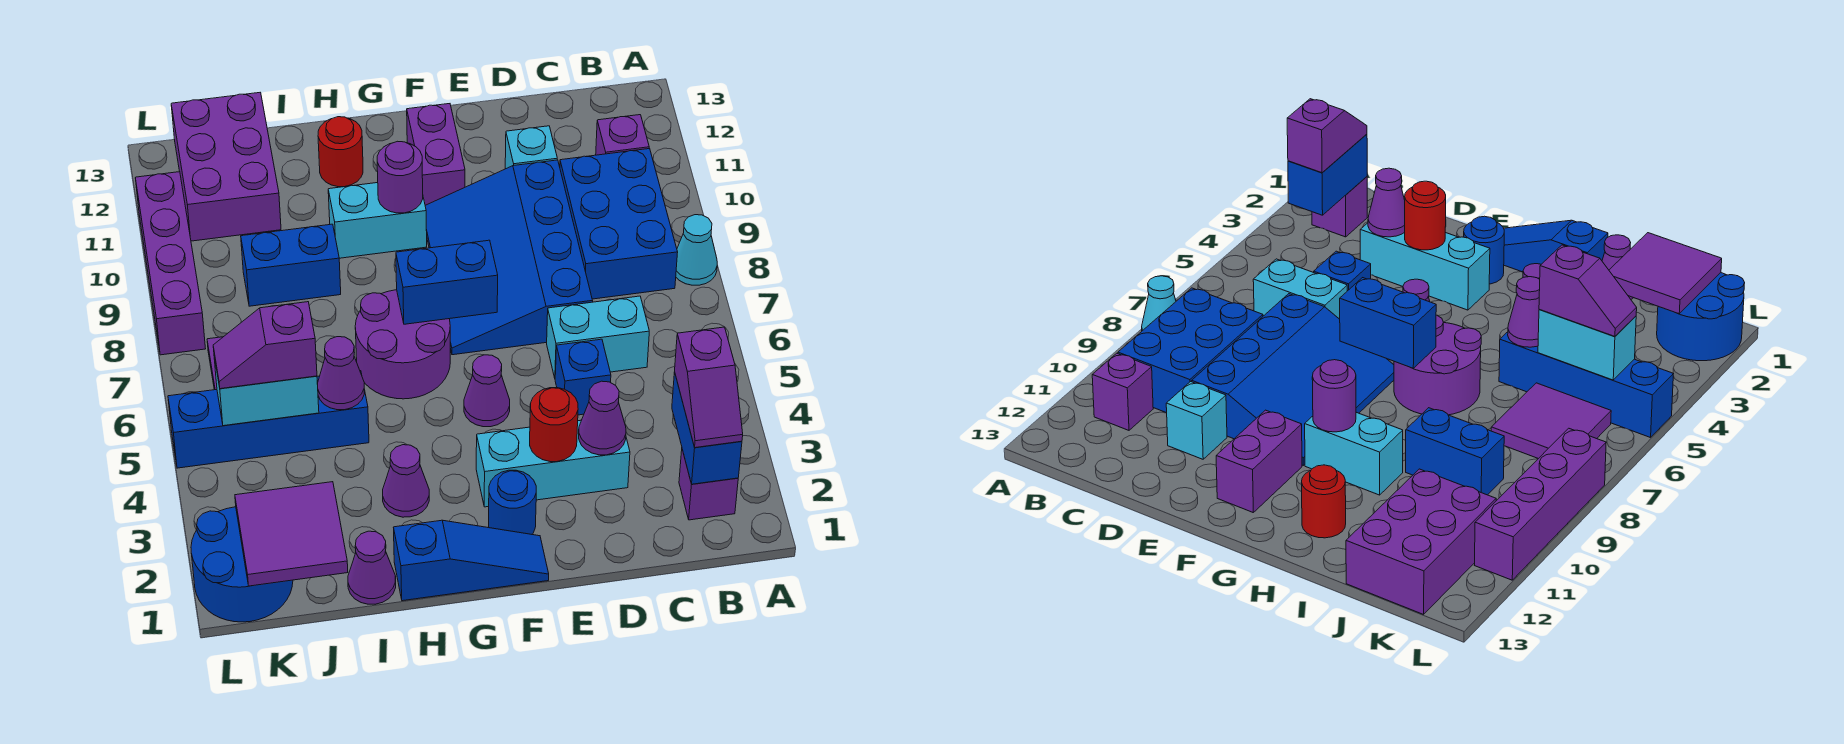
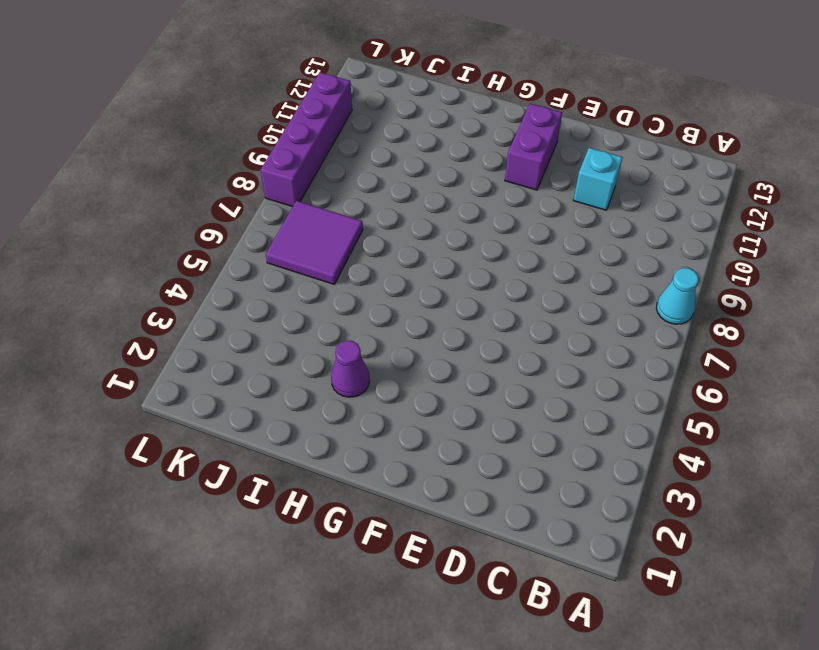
none -> purple 1x1 brick [679,450,738,520]
none -> blue 2x3 brick [560,149,678,299]
none -> purple 1x1 brick [596,115,649,155]
none -> cyan 1x2 brick [547,296,649,378]

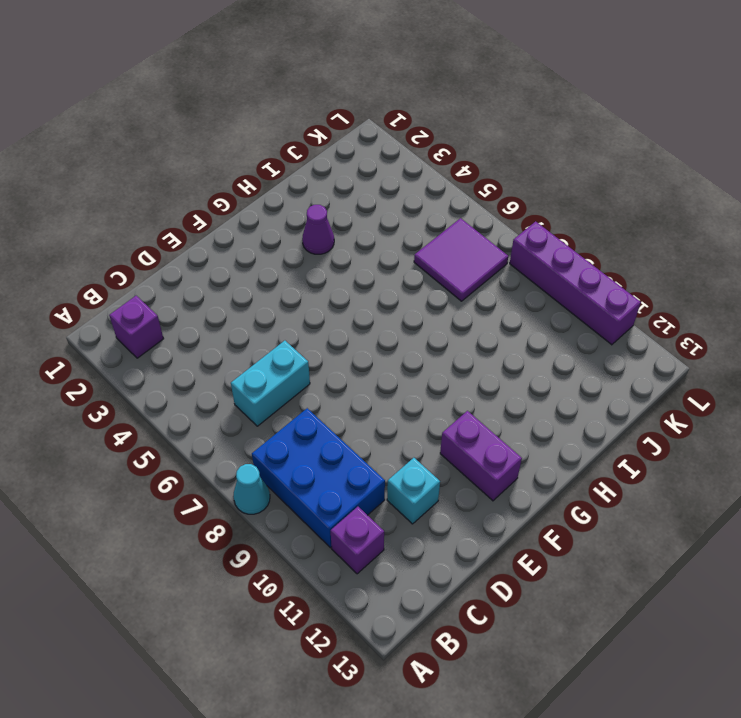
none -> cyan 1x3 brick [476,420,630,507]
none -> blue 1x1 brick [555,339,611,415]
none -> blue 3x4 slope [425,160,593,355]
none -> blue 1x3 slope [394,520,549,601]

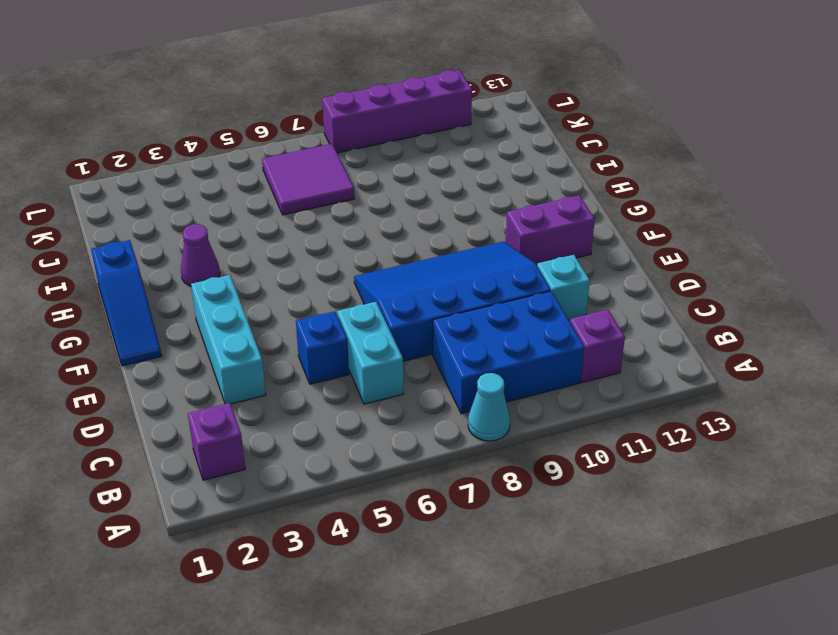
none -> blue 1x1 round brick [489,470,536,534]
none -> purple 1x1 cone [464,355,510,427]
none -> purple 2x2 round brick [355,290,450,399]
none -> cyan 1x2 brick [328,183,427,258]

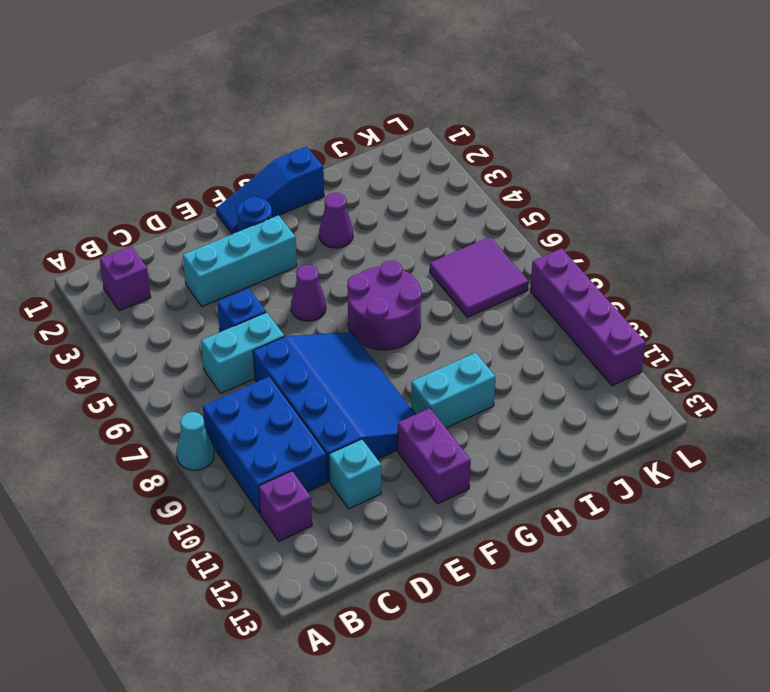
none -> red 1x1 round brick [318,117,363,187]
none -> purple 1x1 cone [348,531,396,604]
none -> blue 1x4 brick [168,371,369,468]
none -> blue 1x2 brick [241,224,341,306]

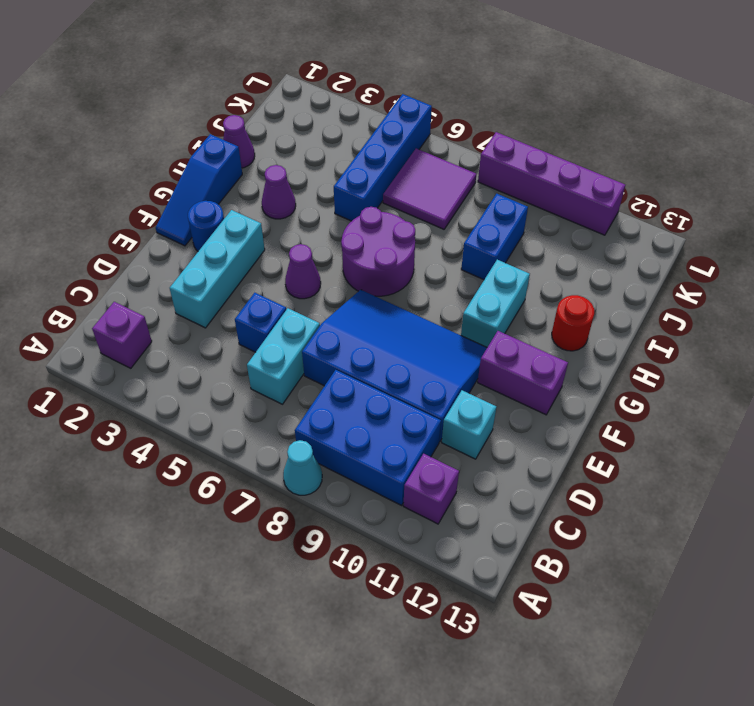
none -> purple 2x3 brick [171,93,281,241]
none -> blue 2x2 round brick [191,507,293,622]
none -> blue 1x2 brick [672,372,742,484]
none -> purple 1x1 cone [579,381,626,455]

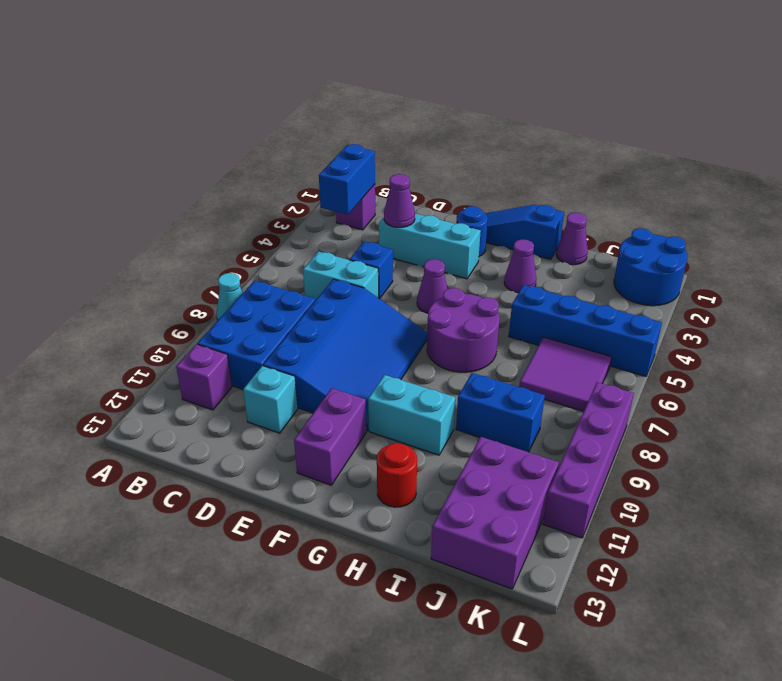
none -> red 1x1 round brick [530,388,578,462]
none -> blue 1x2 brick [396,240,498,324]
none -> purple 1x1 round brick [377,141,423,213]
none -> purple 1x1 cone [318,337,364,410]

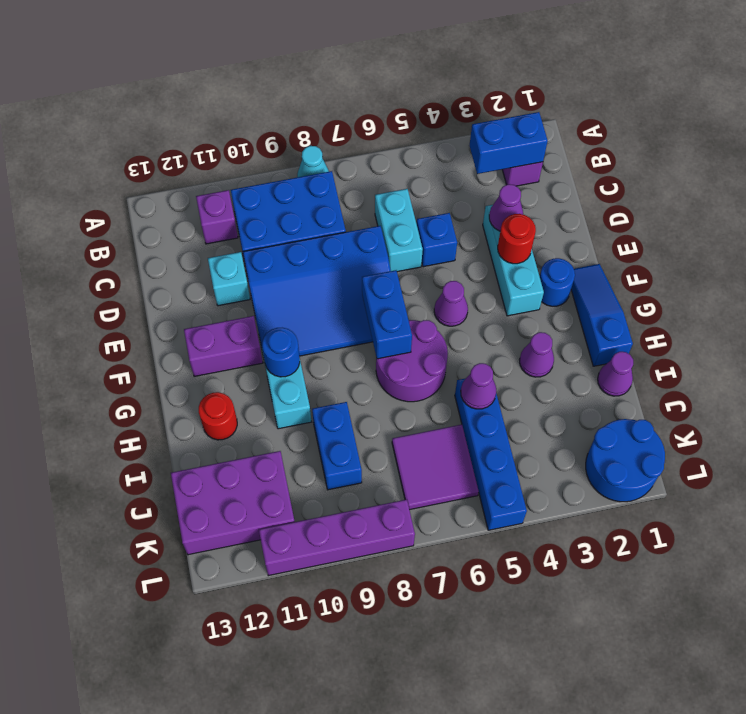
blue 1x1 round brick [262,328,300,377] -> purple 1x1 round brick [377,141,423,213]
none -> purple 2x2 tile [235,482,348,586]
none -> cyan 1x2 brick [214,357,319,426]
none -> purple 1x2 slope [675,327,743,448]
none -> purple 1x2 slope [213,302,317,389]

